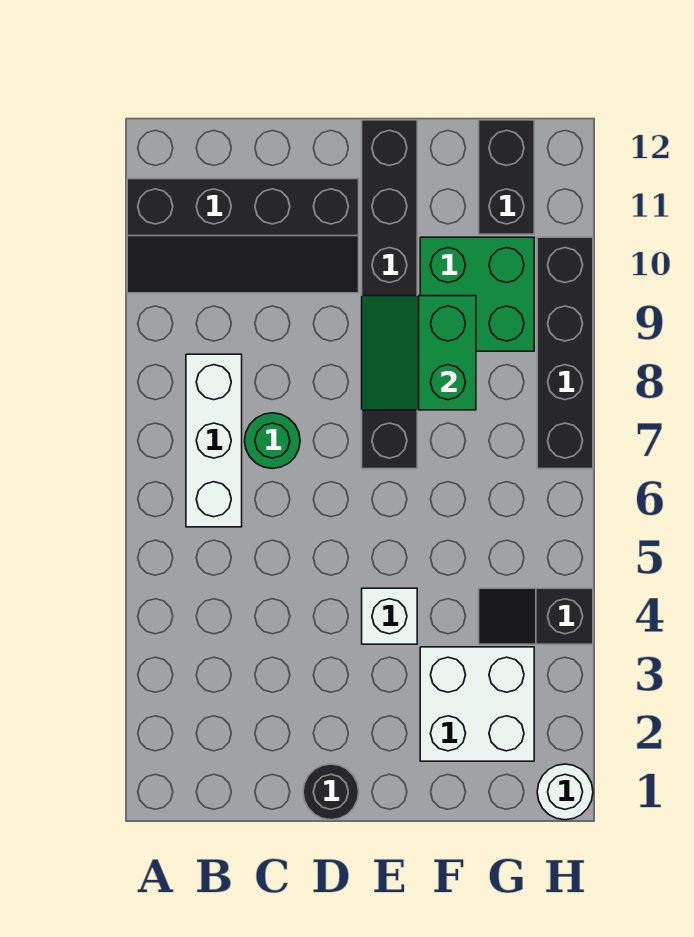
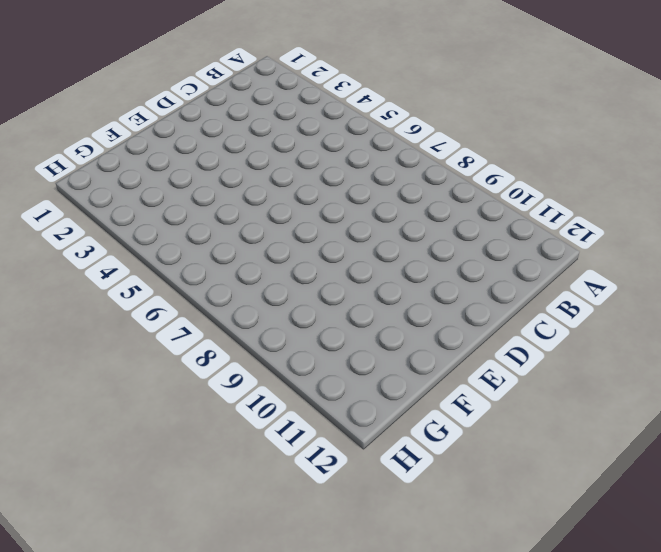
none -> black 2x4 slope [127,179,359,293]
none -> white 1x3 brick [186,354,242,527]
none -> green 1x1 round brick [245,413,300,469]

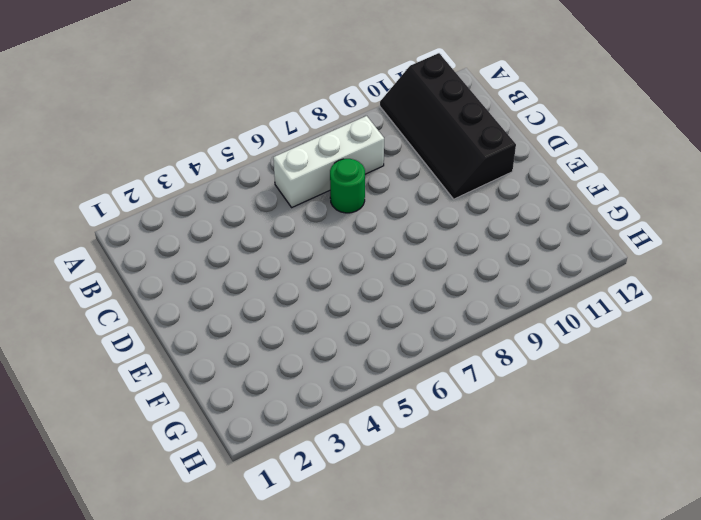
none -> black 1x1 round brick [303,764,359,820]
none -> white 1x1 brick [362,588,417,644]
none -> black 1x6 brick [362,120,417,469]

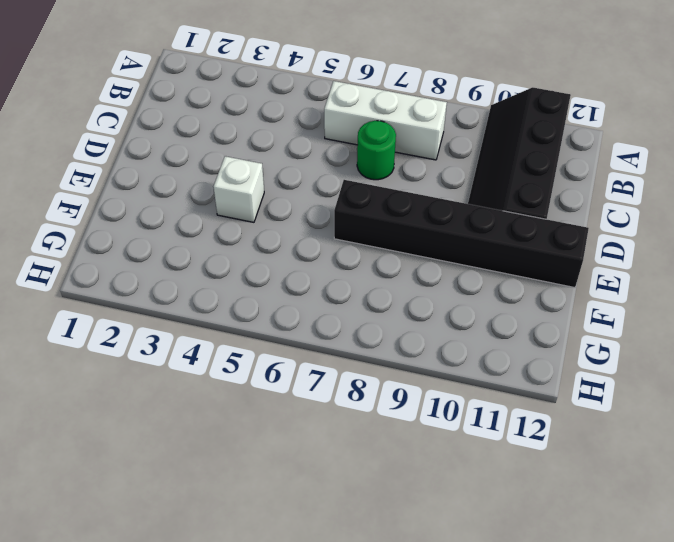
none -> black 1x1 round brick [303,764,359,820]
none -> white 2x2 brick [420,647,534,761]
none -> green 2x2 brick [420,237,534,351]

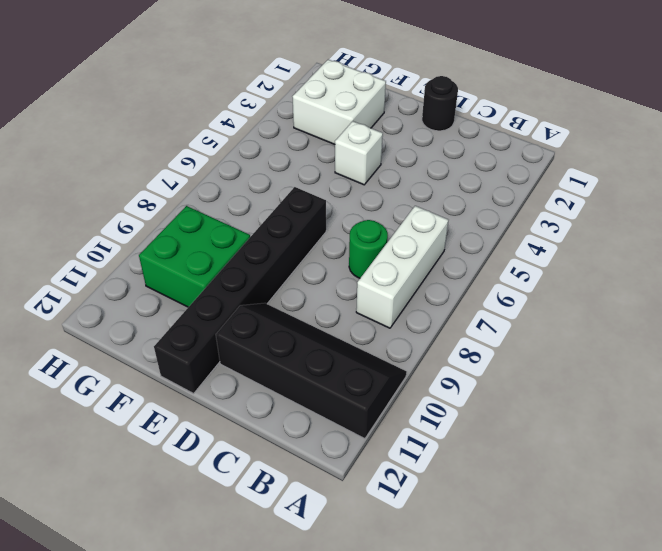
none -> black 1x2 slope [479,588,593,644]
none -> black 1x2 brick [479,120,534,234]
none -> white 1x1 round brick [537,764,593,820]

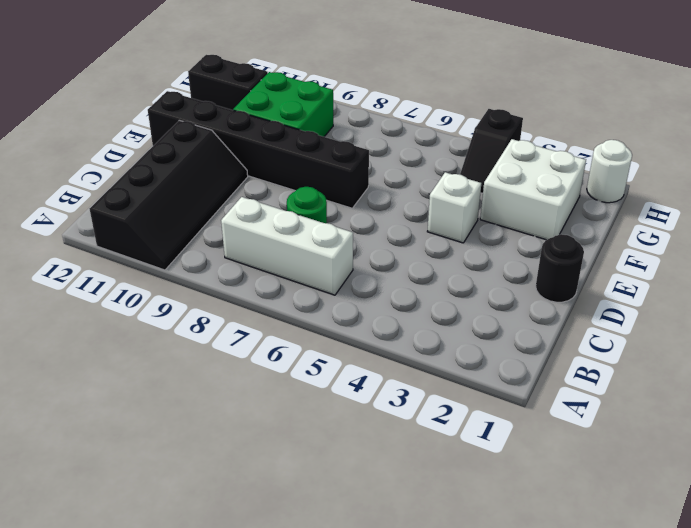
none -> black 1x4 brick [537,237,593,469]
none -> green 2x2 slope [362,296,476,410]

